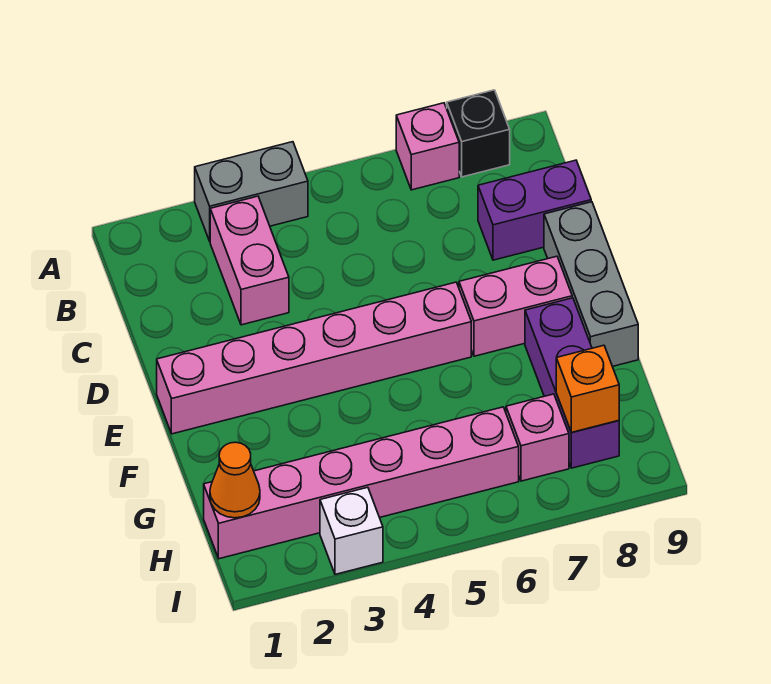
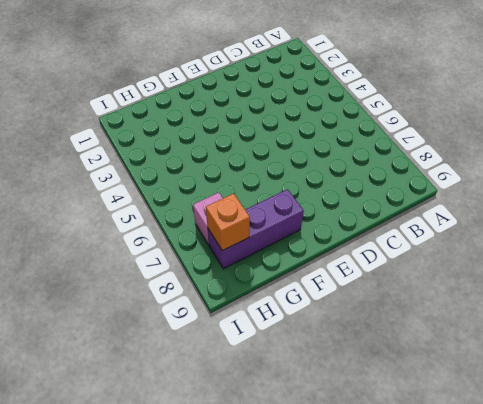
none -> grey 1x2 brick [195,142,308,241]
none -> pink 1x1 brick [396,103,459,190]
none -> black 1x1 brick [447,90,510,177]

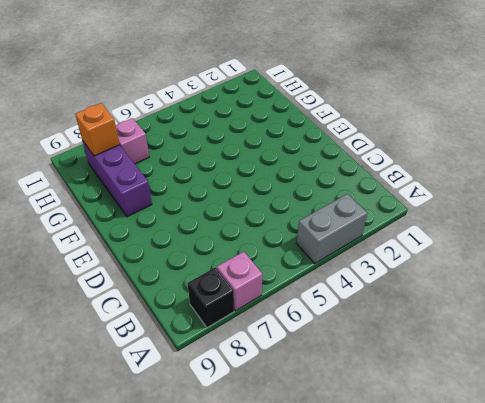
none -> pink 1x2 brick [210,196,289,325]
none -> purple 1x2 brick [478,160,591,260]
none -> grey 1x3 brick [544,202,638,366]

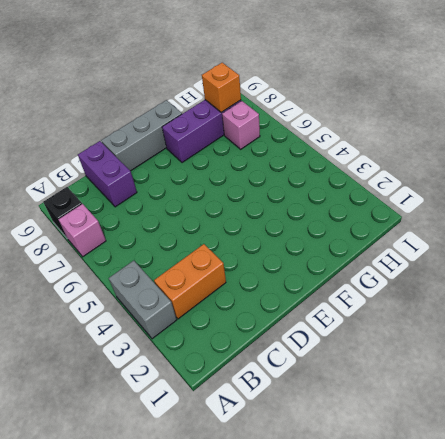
orange 1x2 brick [154,244,226,319] -> pink 1x2 brick [210,196,289,325]
none -> pink 1x6 brick [157,282,471,434]
none -> pink 1x2 brick [459,256,572,356]
none -> pink 1x6 brick [204,407,519,559]

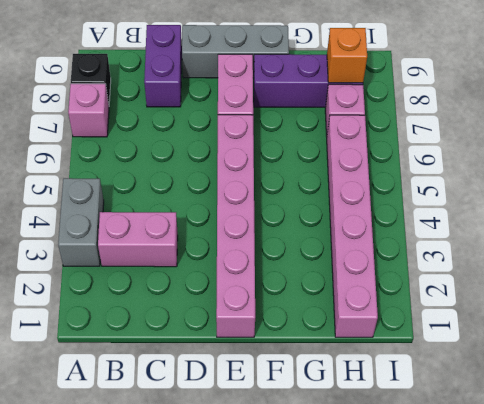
none -> white 1x1 brick [320,487,383,574]
none -> orange 1x1 cone [210,442,260,518]

